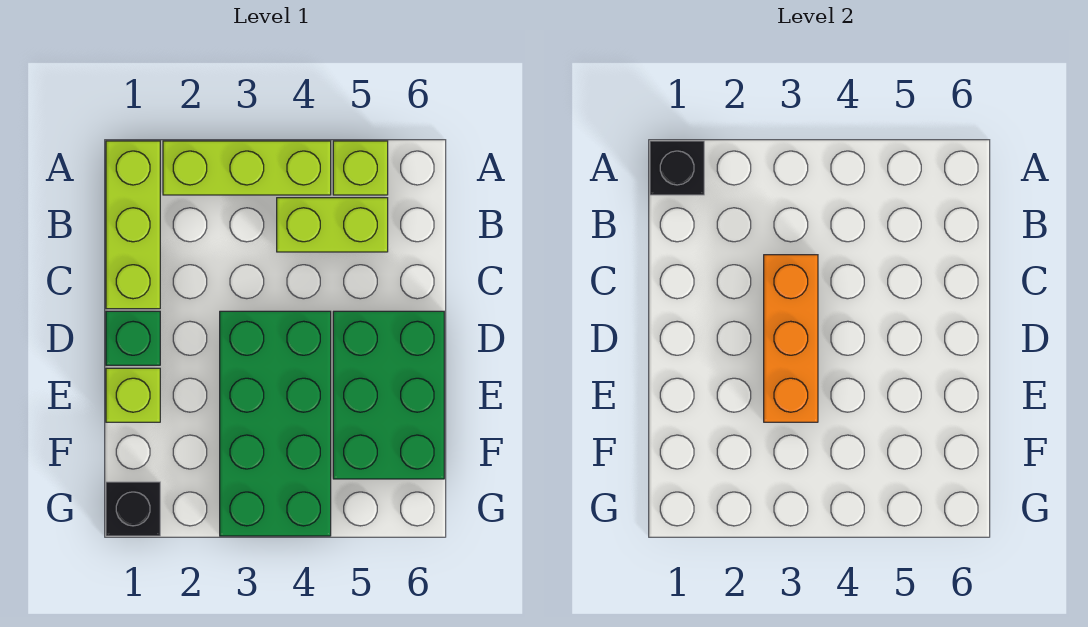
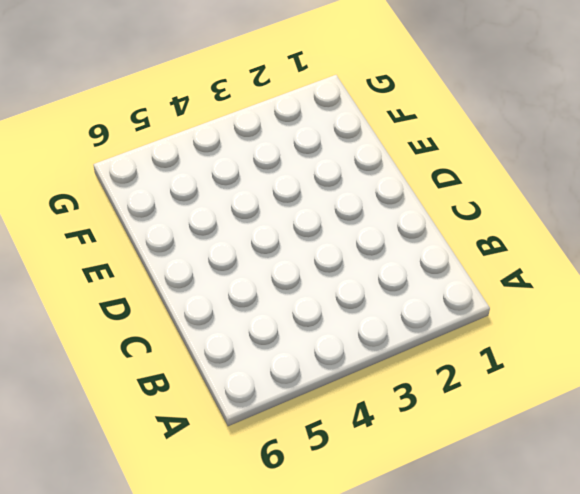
none -> lime 1x3 brick [106,141,160,309]
none -> lime 1x3 brick [163,141,331,195]

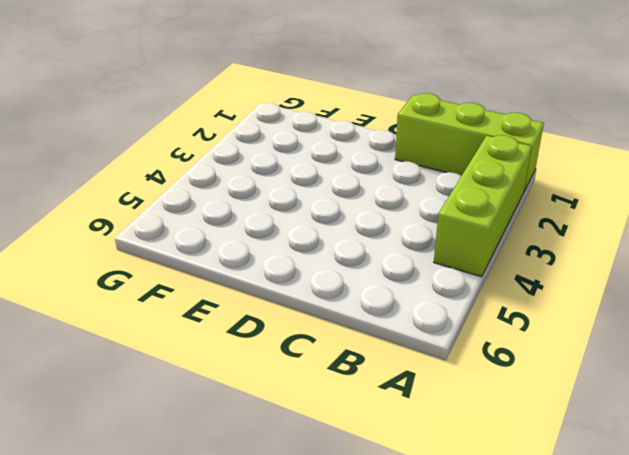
none -> lime 1x1 brick [333,141,388,195]
none -> lime 1x2 brick [277,198,388,252]

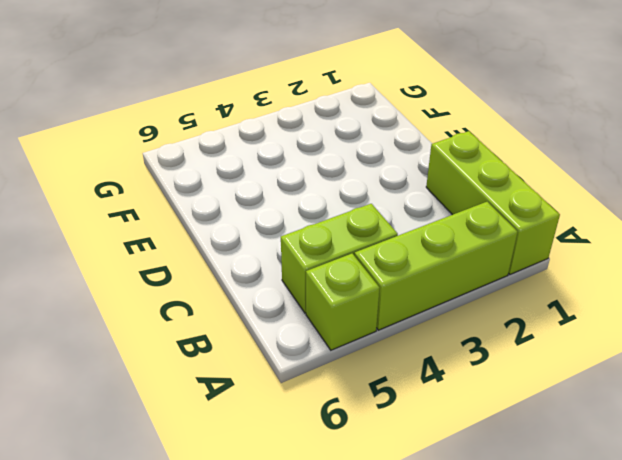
none -> green 1x1 brick [106,311,160,365]
none -> green 2x4 brick [220,311,331,536]

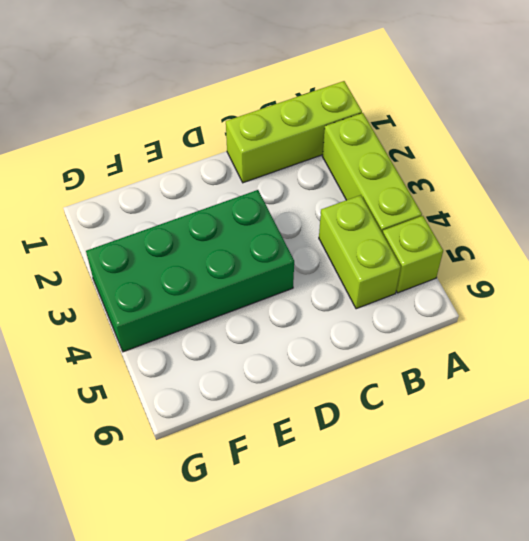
none -> green 1x1 brick [106,311,160,365]
none -> green 2x3 brick [333,311,444,479]

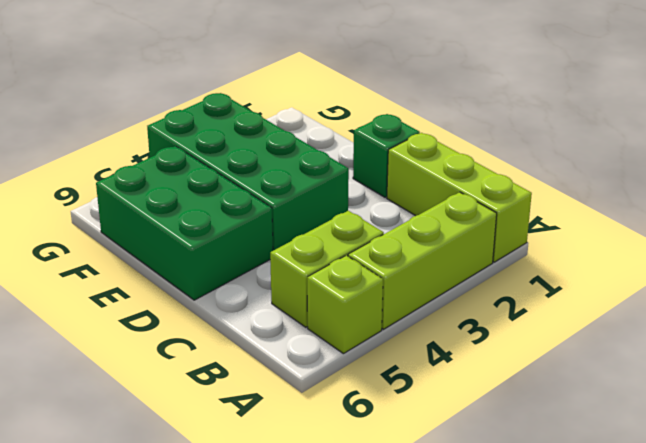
none -> lime 1x1 brick [106,368,160,422]
none -> black 1x1 brick [106,482,160,536]

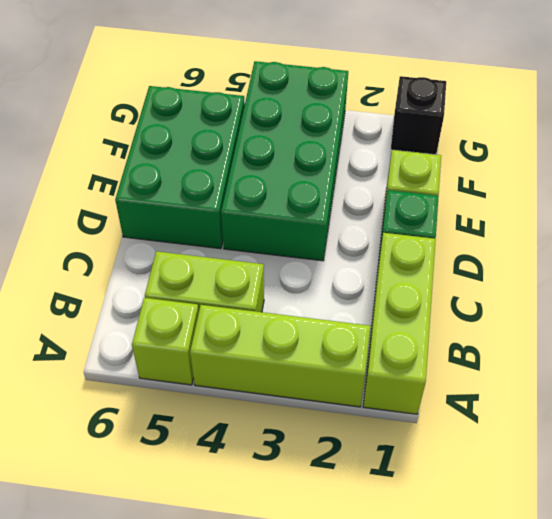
none -> black 1x1 brick [650,141,704,195]
none -> orange 1x3 brick [764,255,818,422]

